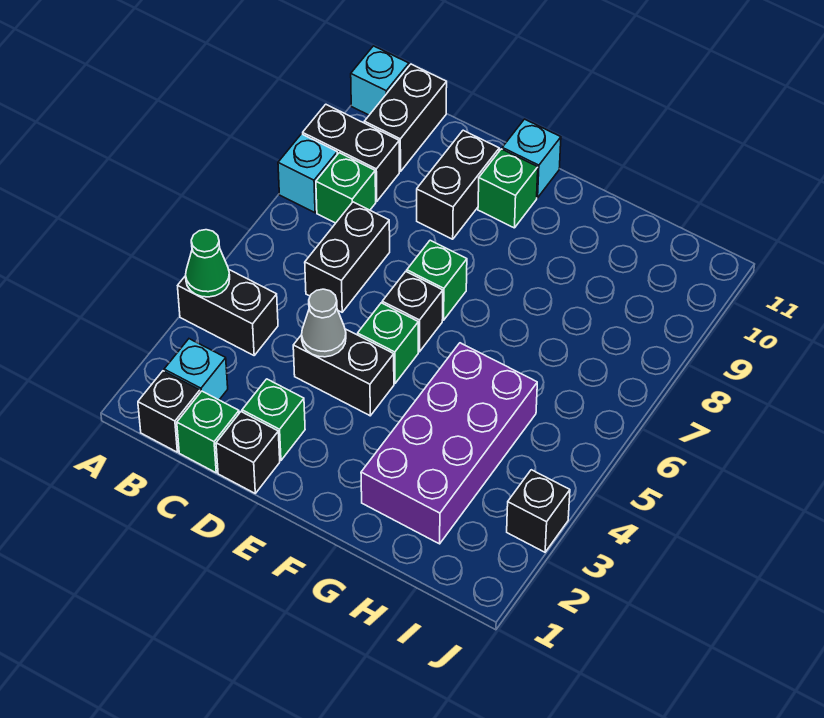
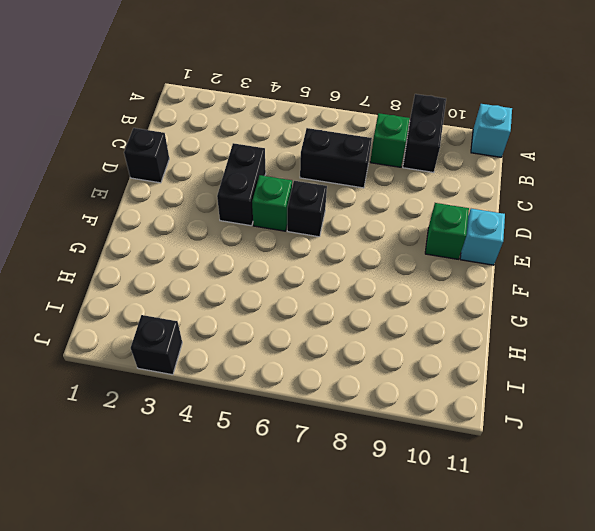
none -> black 1x2 brick [178,270,278,355]
none -> cyan 1x1 brick [278,134,337,213]
none -> black 1x1 brick [138,371,200,452]

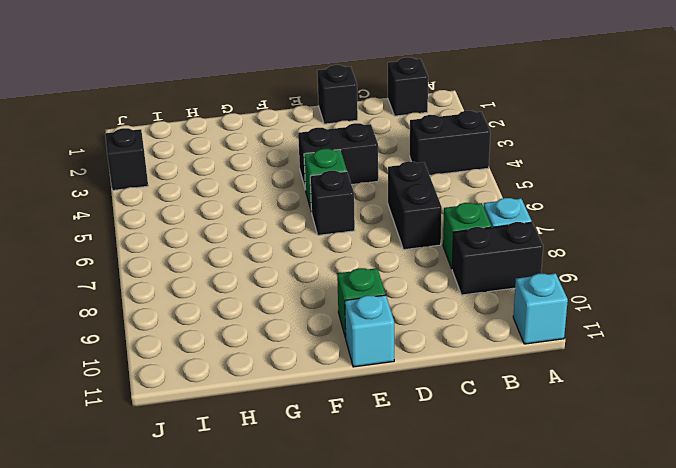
none -> cyan 1x1 brick [164,339,228,400]
none -> black 1x2 brick [364,64,447,172]
none -> green 1x1 brick [177,391,239,473]

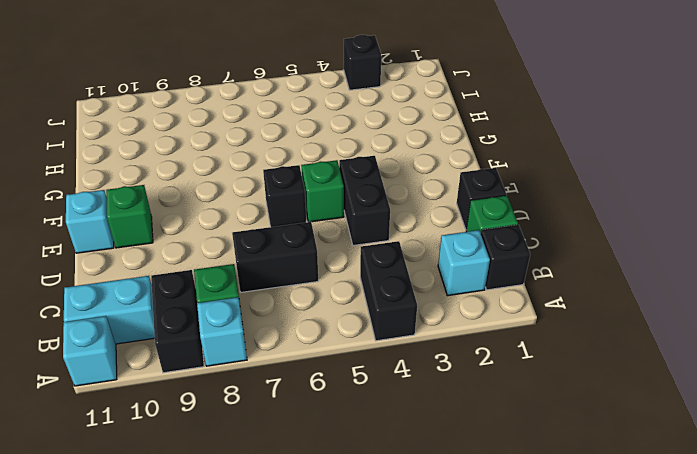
cyan 1x2 brick [64,276,155,344] -> black 1x2 brick [364,64,447,172]
none -> green 1x1 brick [242,379,305,460]
none -> black 1x2 brick [417,130,499,239]
none -> green 1x1 brick [407,240,467,320]

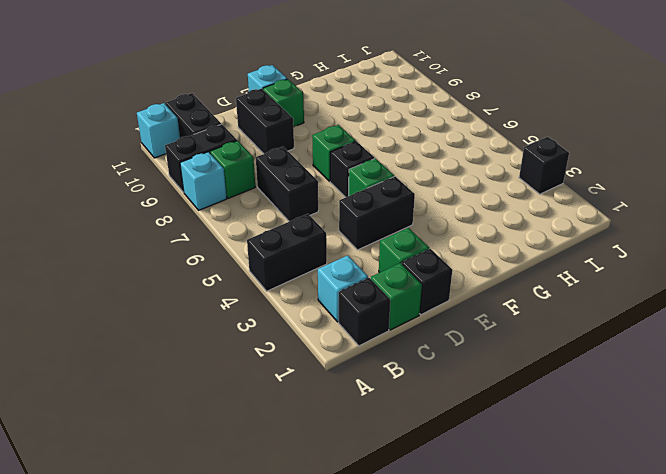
none -> purple 2x4 brick [361,343,537,544]
none -> green 1x1 cone [186,230,230,297]
none -> grey 1x1 cone [302,289,346,357]

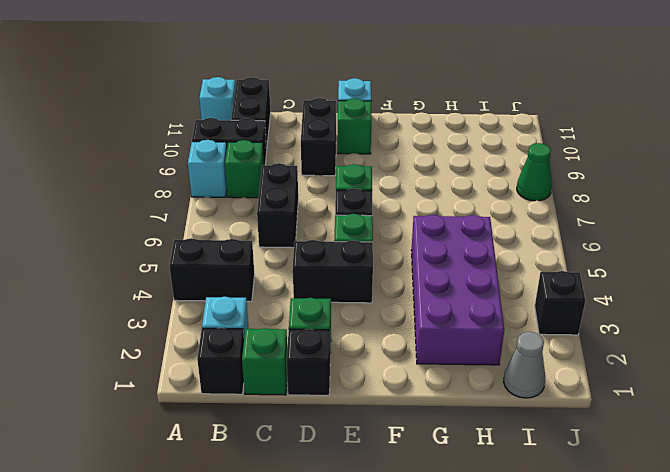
grey 1x1 cone [504,332,545,398] -> grey 1x1 cone moved to [302,289,346,357]
green 1x1 cone [517,143,552,201] -> green 1x1 cone moved to [186,230,230,297]

